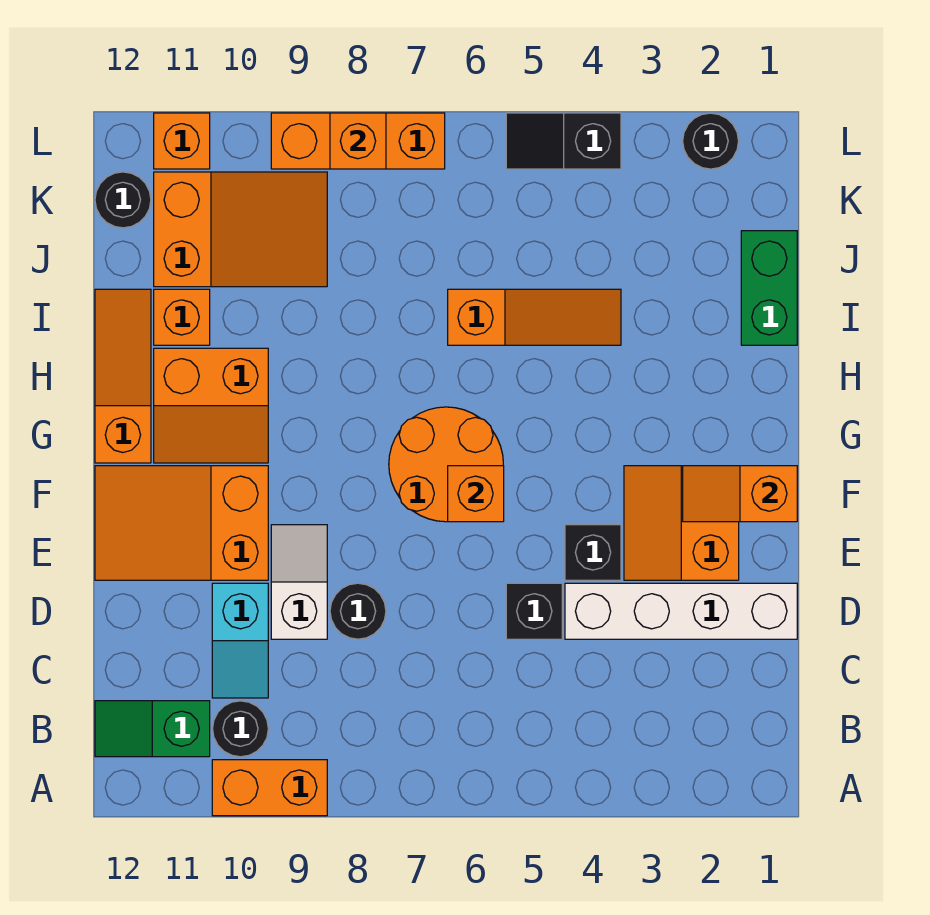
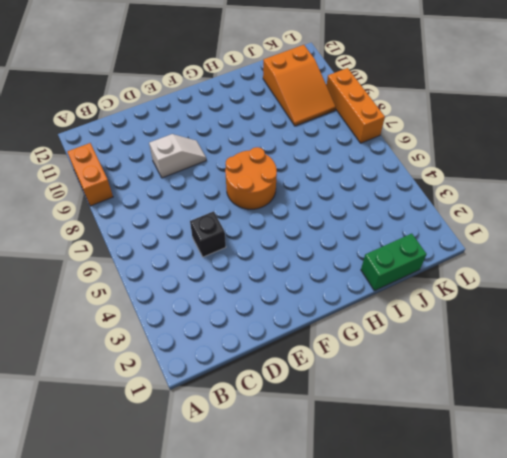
none -> black 1x1 round brick [213,701,268,757]
none -> green 1x2 slope [95,701,210,757]
none -> cyan 1x2 slope [212,583,268,698]

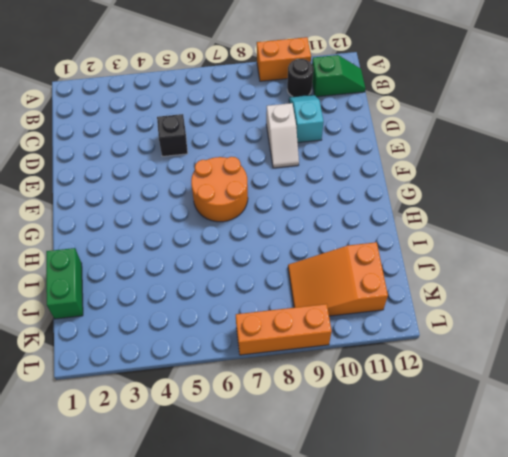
none -> white 1x4 brick [565,583,797,639]
none -> black 1x1 round brick [330,583,386,639]
none -> orange 2x2 slope [624,466,739,580]

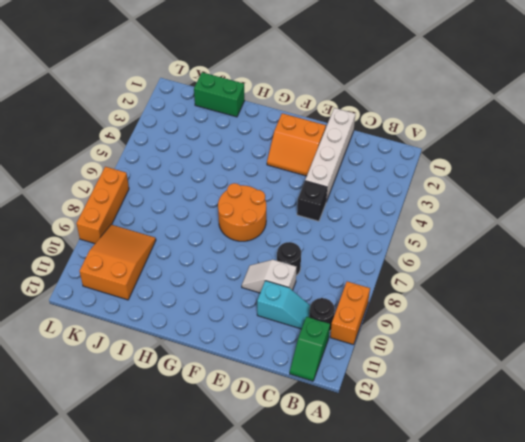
none -> black 1x1 brick [565,525,621,580]
none -> orange 2x3 slope [95,466,268,580]
none -> orange 2x2 slope [154,348,268,463]

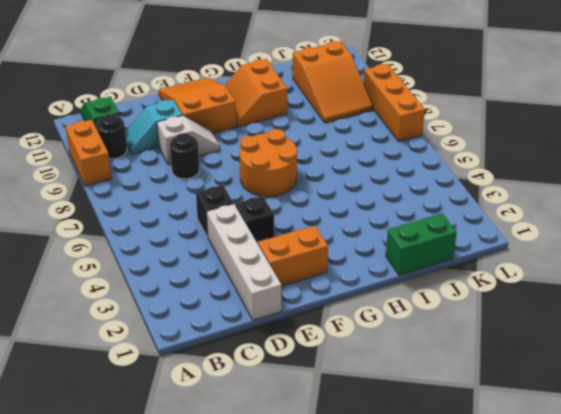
none -> orange 1x3 slope [95,289,151,463]
none -> orange 1x3 slope [448,289,621,345]
none -> orange 1x1 brick [154,289,210,345]

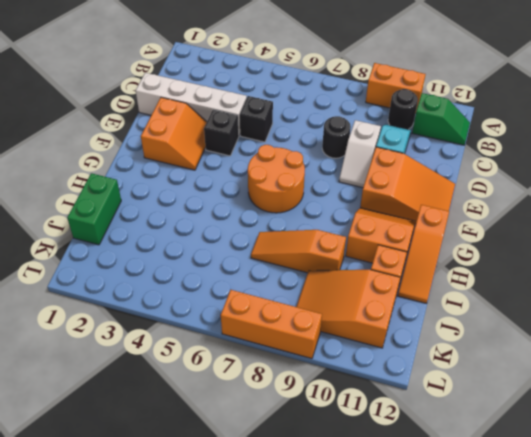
orange 1x3 slope [251,230,346,273] -> orange 1x3 slope moved to [448,289,621,345]
none -> black 1x1 round brick [95,172,151,228]
none -> black 1x1 round brick [683,113,739,169]
none -> black 1x2 slope [506,113,621,169]

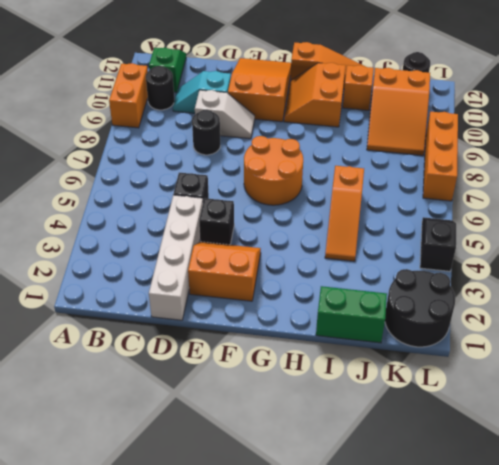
black 2x2 round brick [385,269,455,347] -> black 1x1 round brick [683,113,739,169]
none -> orange 1x1 brick [154,113,210,169]
none -> orange 1x2 slope [683,466,797,522]
none -> orange 1x1 brick [448,466,504,522]

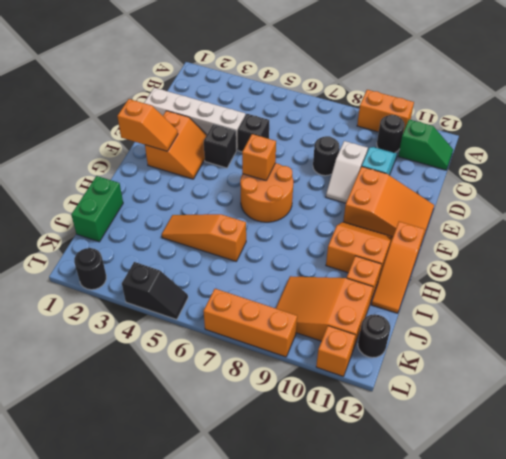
none -> orange 1x1 brick [330,113,386,169]

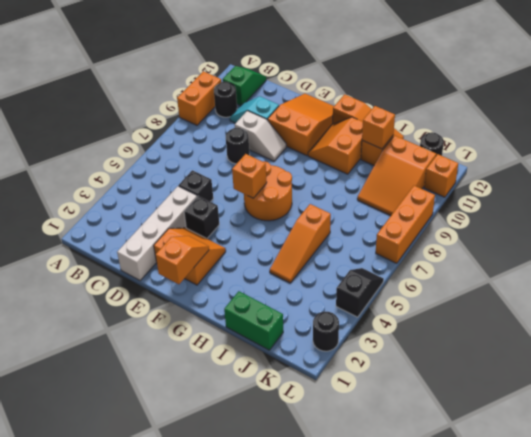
orange 1x1 brick [362,106,395,149] -> orange 1x1 brick moved to [330,113,386,169]

